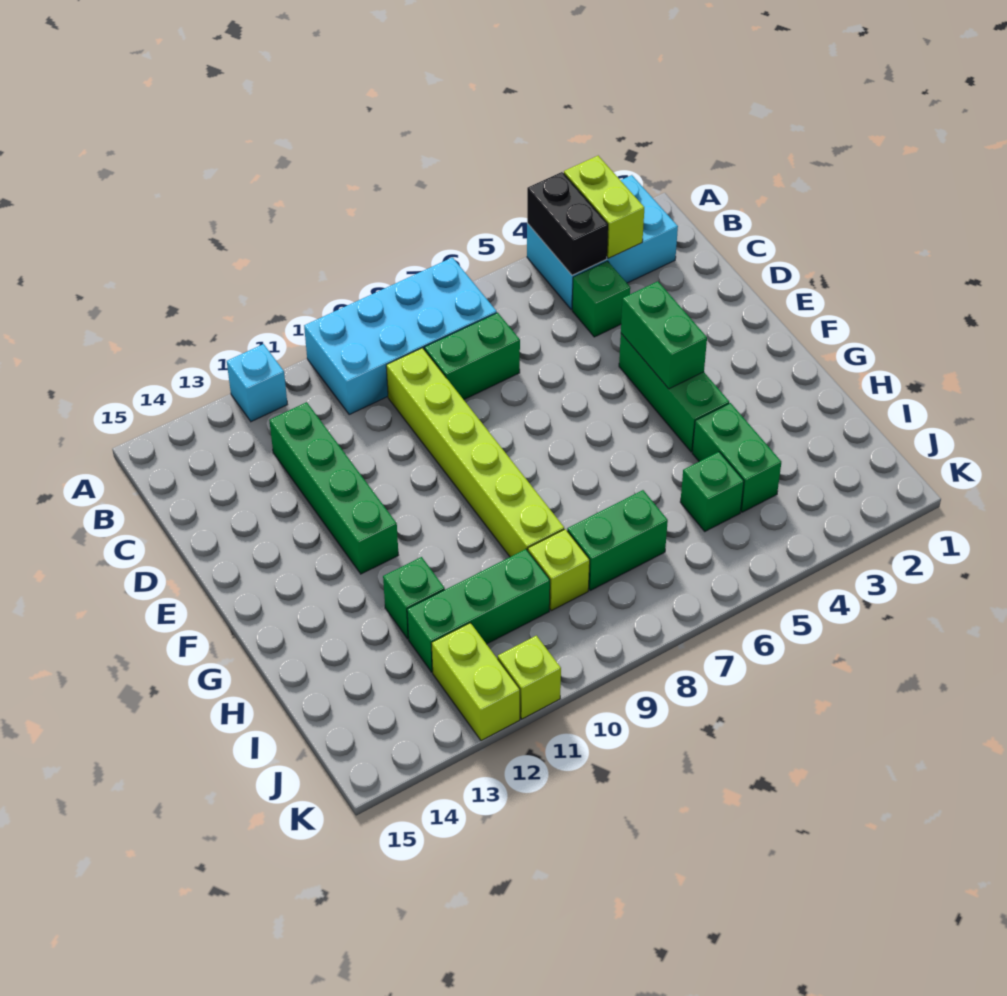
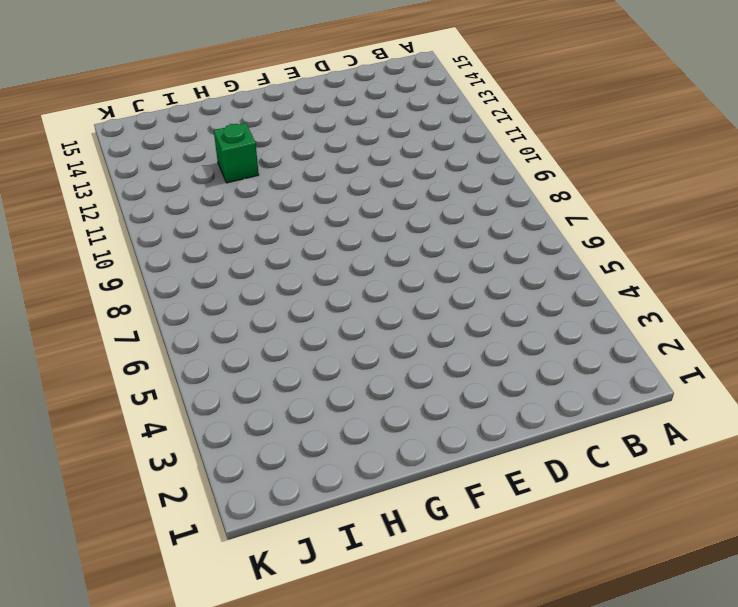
none -> cyan 2x3 brick [527,175,678,309]
none -> cyan 2x4 brick [304,257,497,415]
none -> cyan 1x1 brick [227,344,287,422]

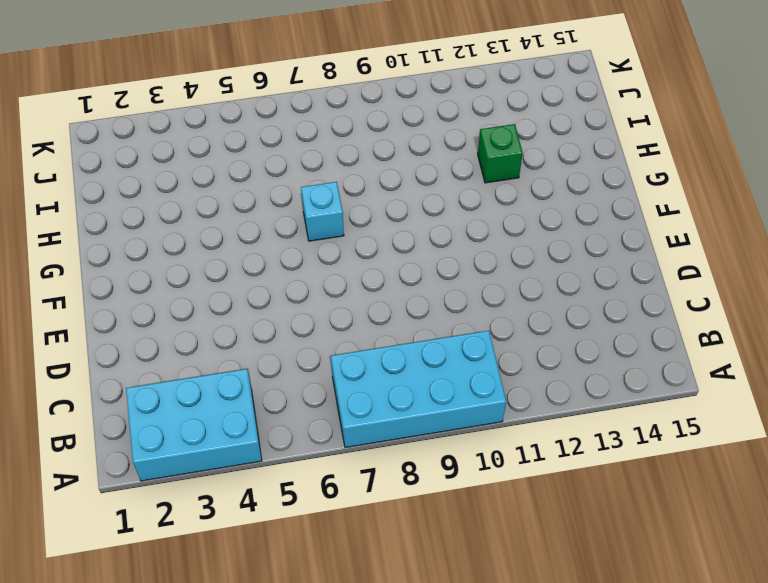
cyan 1x1 brick [301,182,344,241] -> cyan 1x1 brick moved to [227,344,287,422]
none -> green 1x1 brick [572,261,630,337]
none -> green 1x2 brick [424,313,520,400]
none -> lime 1x6 brick [386,348,564,557]

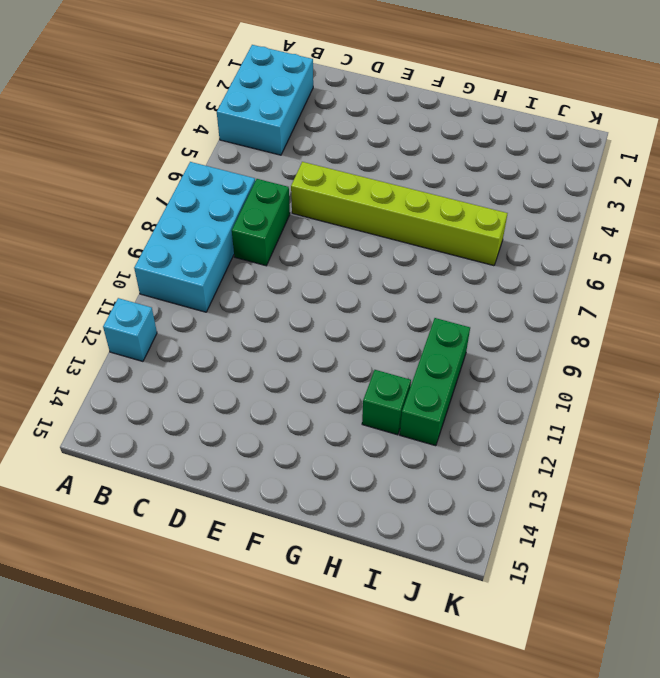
lime 1x6 brick [291,162,508,266] -> lime 1x6 brick moved to [386,348,564,557]
none -> green 1x1 brick [572,261,630,337]
none -> green 1x4 brick [269,402,398,574]
none -> green 1x3 brick [619,334,729,452]

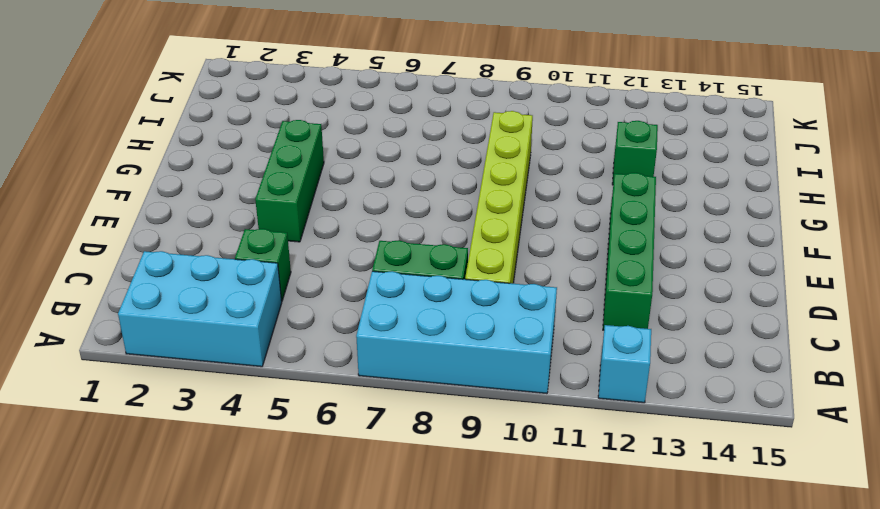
none -> green 1x2 brick [692,403,781,512]
none -> green 1x1 brick [680,452,744,531]
none -> green 1x2 brick [567,490,668,590]

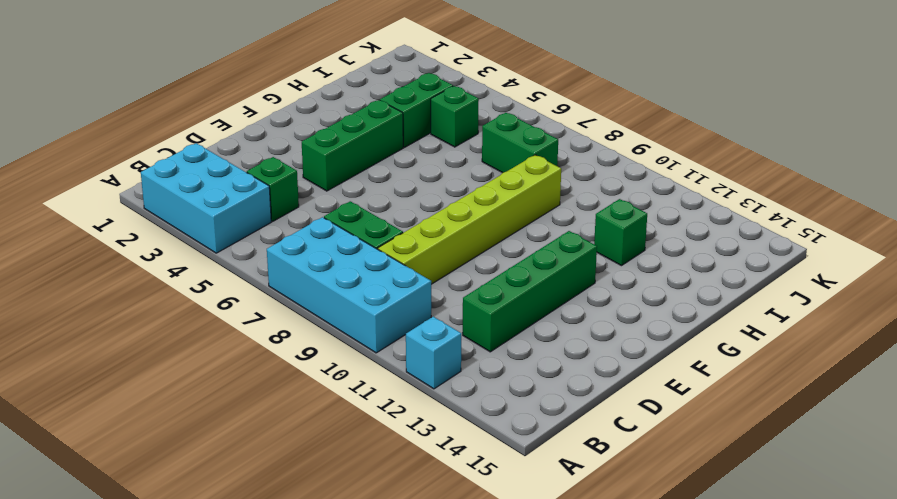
none -> lime 1x1 brick [528,529,590,611]
none -> green 1x3 brick [407,549,550,672]
none -> lime 1x2 brick [432,623,520,741]

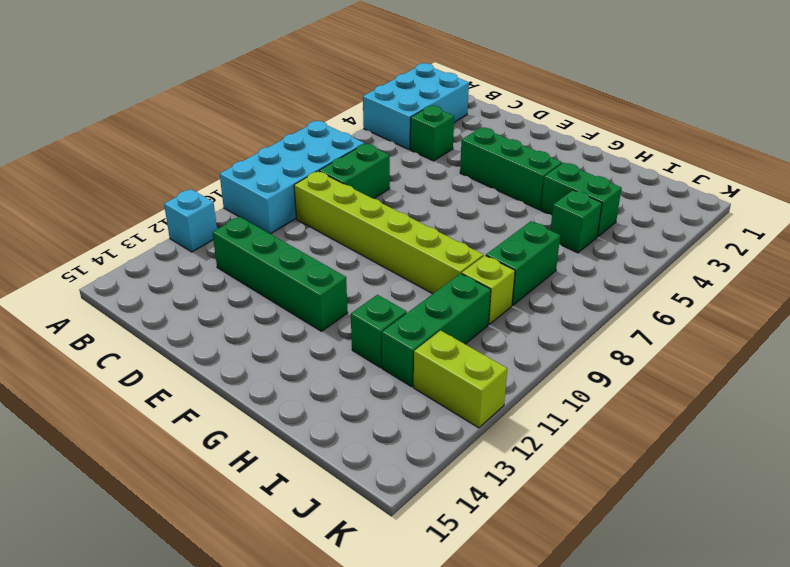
none -> lime 1x1 brick [498,636,561,719]
none -> lime 1x2 brick [564,156,644,258]
none -> black 1x2 brick [527,172,608,275]

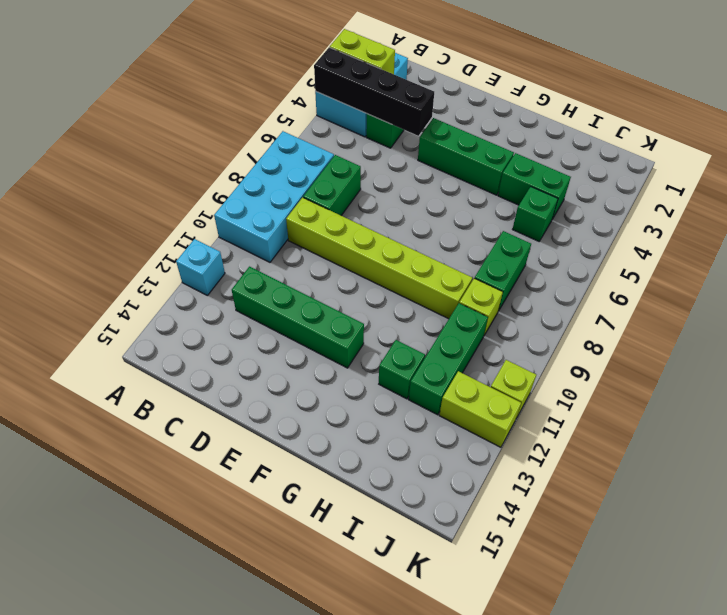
black 1x4 brick [314,47,434,136] -> black 1x2 brick [527,172,608,275]
none -> green 1x2 brick [621,281,707,389]

